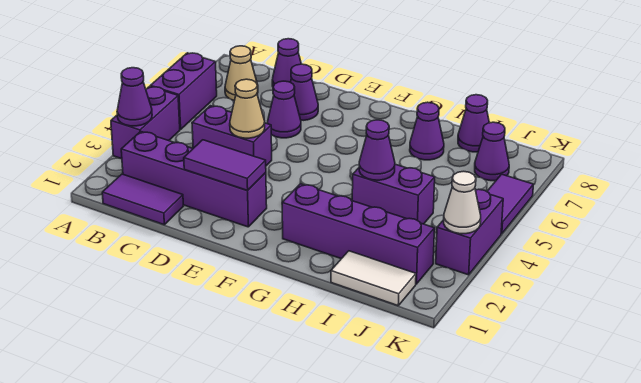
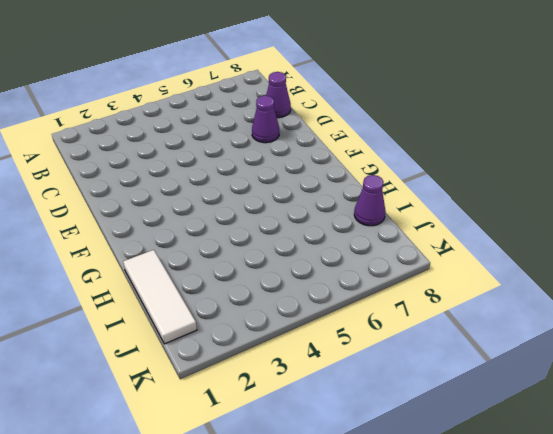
white 1x3 tile [123,250,197,344] -> white 1x2 tile [331,251,416,306]
none -> purple 1x2 brick [111,86,180,159]
none -> purple 1x2 brick [150,53,217,130]
none -> purple 1x2 tile [102,174,183,225]

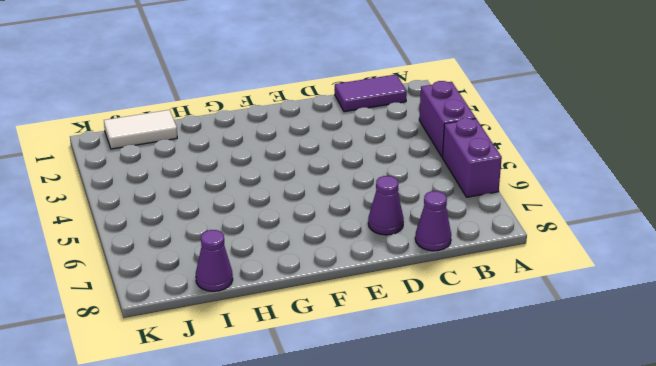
none -> purple 1x4 brick [121,131,267,227]
none -> tan 1x1 cone [225,46,258,101]
none -> purple 1x2 brick [192,106,272,166]

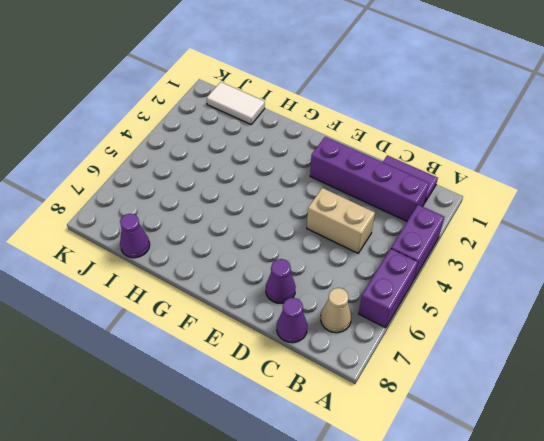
tan 1x2 brick [307,188,375,253] -> purple 1x2 brick [192,106,272,166]
none -> purple 1x1 cone [267,81,301,138]
none -> purple 1x4 brick [282,184,435,284]
none -> purple 1x2 brick [352,164,435,224]

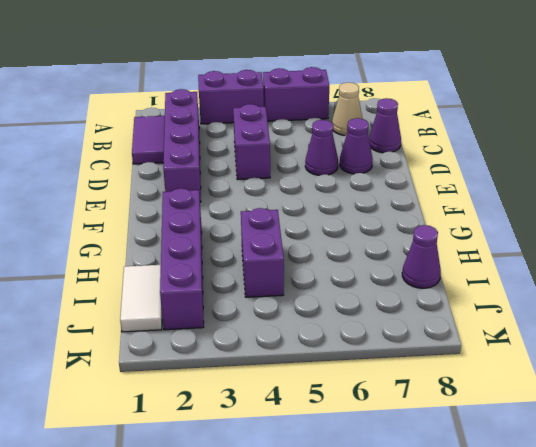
none -> purple 1x1 cone [410,102,444,160]
none -> purple 1x1 cone [475,122,509,181]
none -> purple 1x2 brick [436,189,503,275]

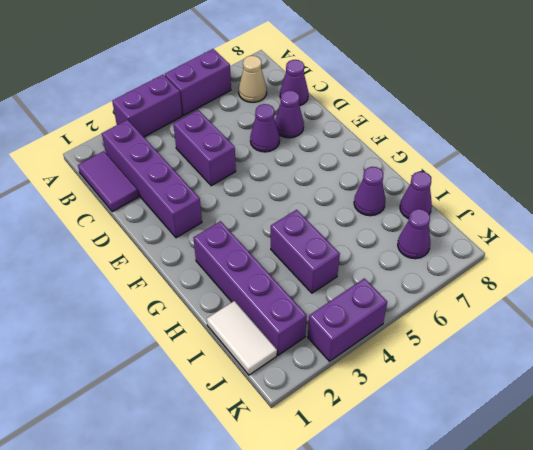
none -> purple 1x2 tile [487,174,533,234]
none -> purple 1x1 cone [117,68,152,126]
none -> purple 1x2 tile [184,140,266,191]

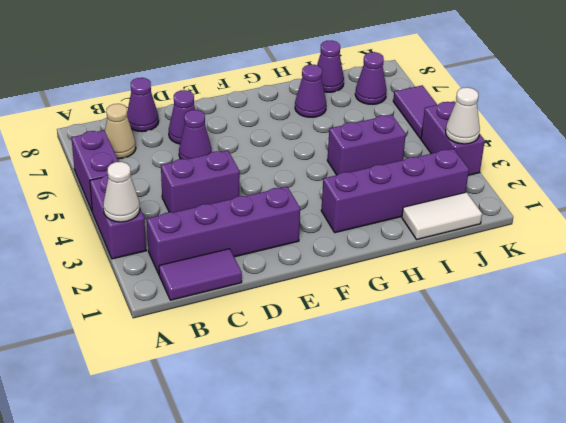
white 1x1 cone [103,162,140,222] -> purple 1x1 cone [117,68,152,126]
none -> purple 1x2 tile [184,140,266,191]
none -> tan 1x1 cone [230,79,265,138]
none -> purple 1x1 cone [359,120,395,180]

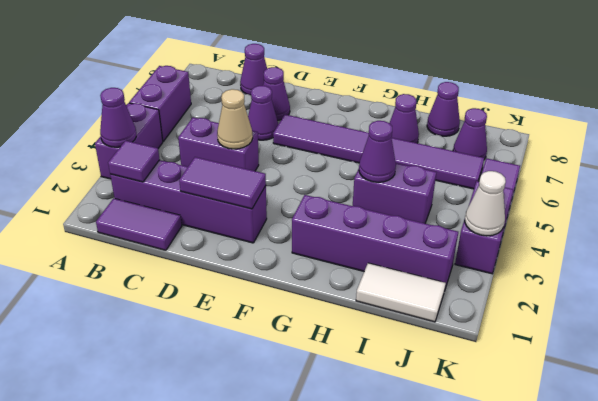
purple 1x1 tile [108,141,160,182] -> none
purple 1x6 tile [273,115,484,189] -> none
none -> tan 1x1 cone [225,46,258,101]

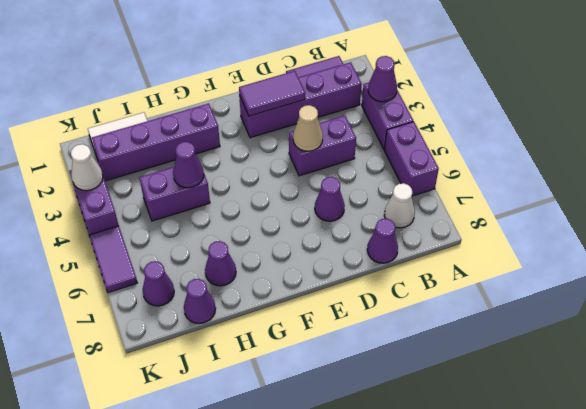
white 1x1 cone [384,183,415,228] -> tan 1x1 cone [225,46,258,101]
none -> purple 1x1 cone [291,64,318,120]

